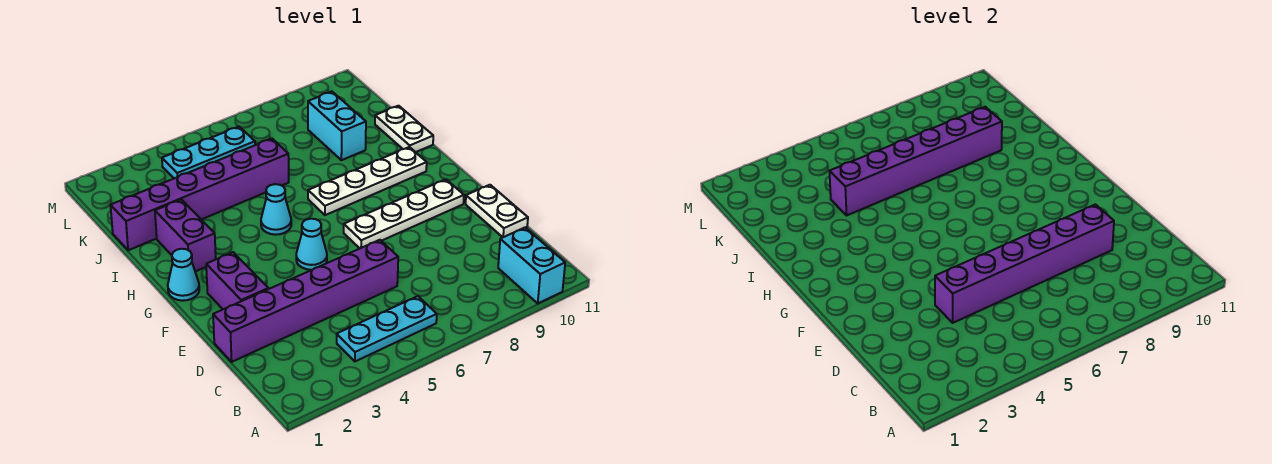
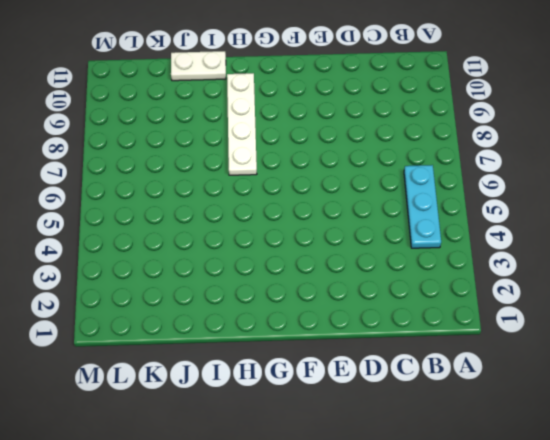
none -> cyan 1x2 brick [498,228,565,303]
none -> purple 1x6 brick [213,240,398,362]
none -> white 1x2 plate [466,185,528,237]

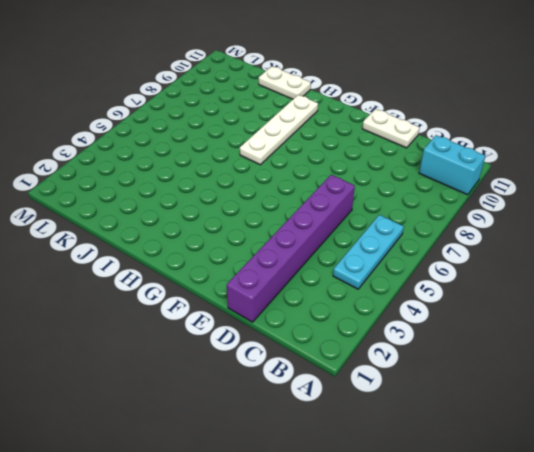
none -> purple 1x2 brick [206,252,268,309]
none -> cyan 1x1 cone [296,219,327,270]
none -> white 1x4 plate [344,179,464,248]

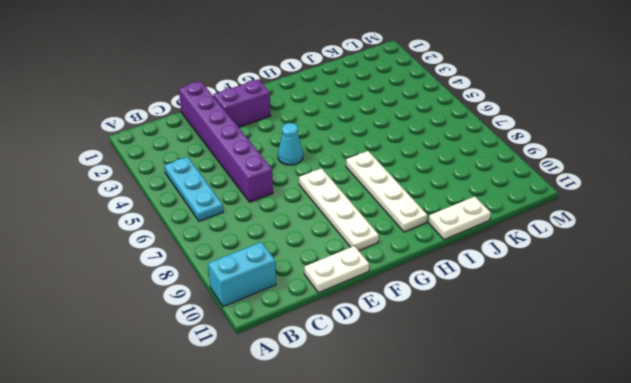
none -> cyan 1x1 cone [168,249,199,301]
none -> purple 1x2 brick [155,199,216,272]
none -> cyan 1x1 cone [261,184,291,235]

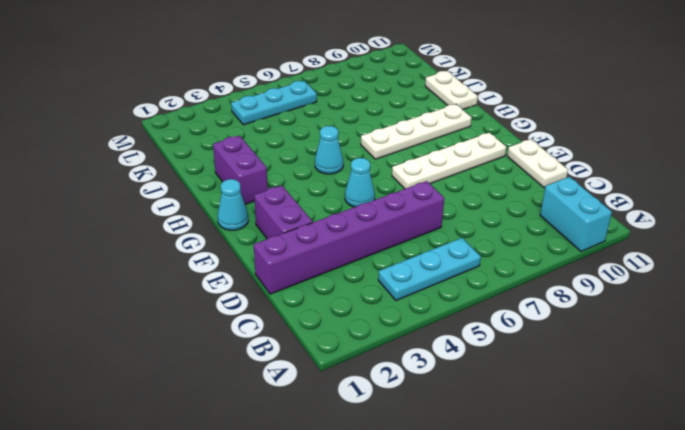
none -> purple 1x6 brick [111,139,289,250]
none -> cyan 1x2 brick [308,92,366,160]
none -> purple 1x6 brick [935,204,1114,323]

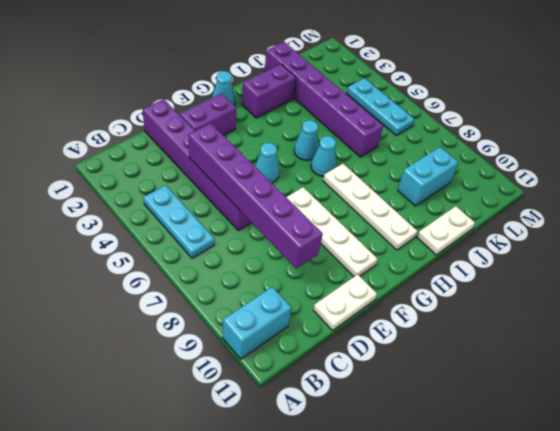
cyan 1x1 cone [311,136,336,176] -> none
none -> purple 1x6 brick [829,107,1002,215]

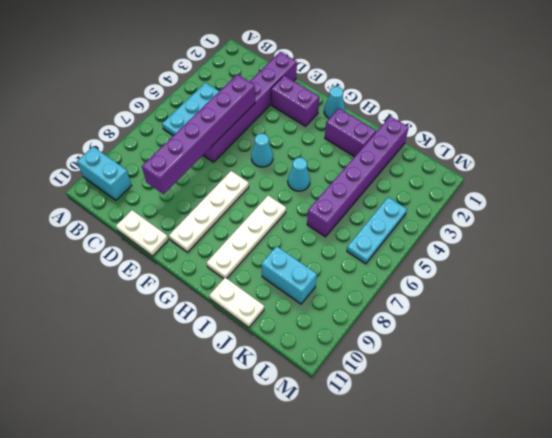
none -> purple 1x6 brick [829,107,1002,215]

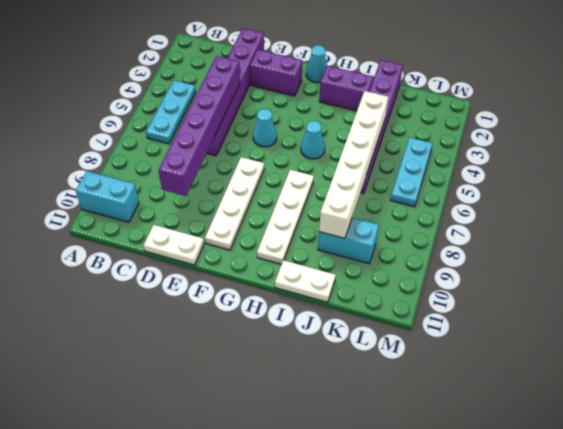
white 1x6 brick [319,91,388,238] -> purple 1x6 brick [829,107,1002,215]

